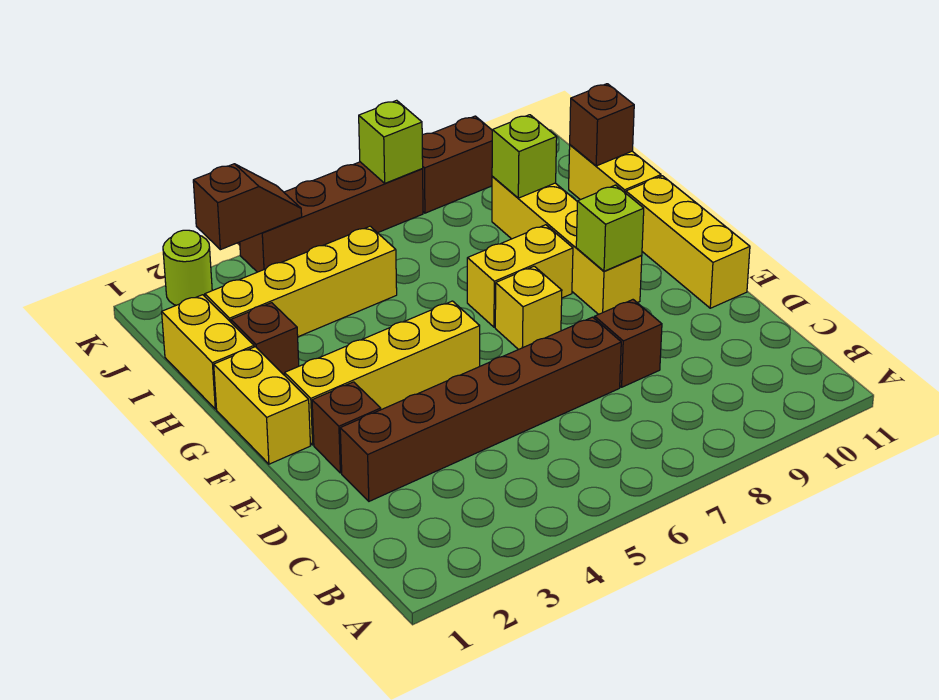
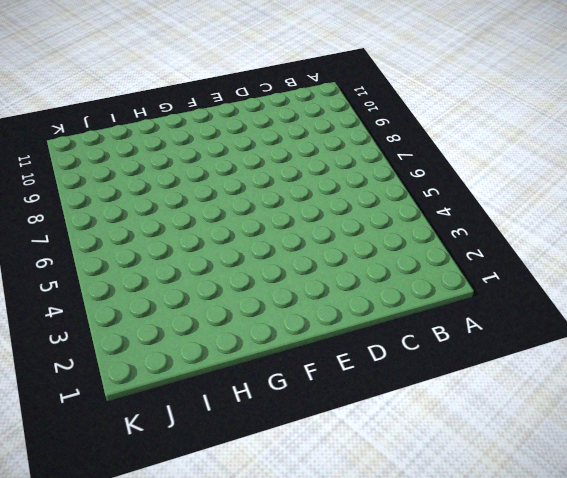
none -> brown 1x6 brick [340,317,621,501]
none -> brown 1x1 brick [595,300,662,387]
none -> brown 1x1 brick [312,382,381,473]

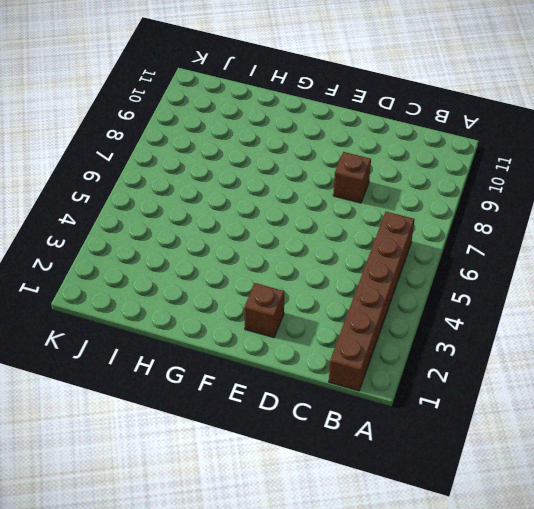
brown 1x6 brick [329,212,415,391] -> brown 1x6 brick moved to [340,317,621,501]
none -> yellow 1x3 brick [626,176,750,308]
none -> yellow 1x2 brick [214,347,311,464]
none -> yellow 1x4 brick [285,301,480,445]

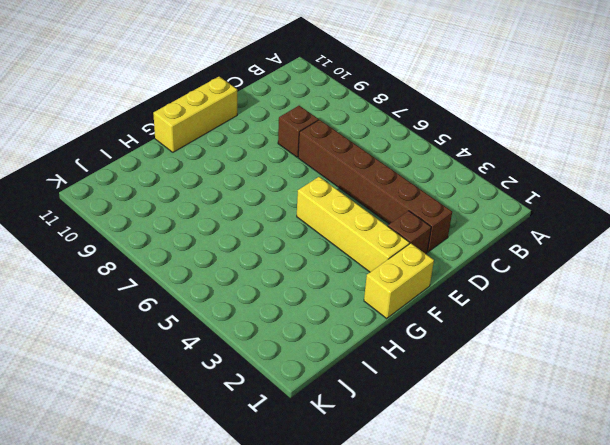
none -> yellow 1x1 brick [495,266,562,350]
none -> yellow 1x4 brick [492,177,642,314]
none -> yellow 1x2 brick [467,225,573,327]

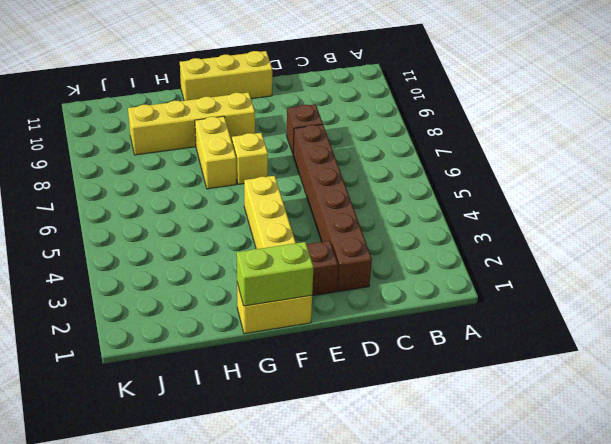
lime 1x2 brick [237,242,314,306] -> none
none -> yellow 1x2 brick [162,295,254,409]
none -> brown 1x1 brick [231,303,299,375]
none -> yellow 1x2 brick [569,145,661,200]

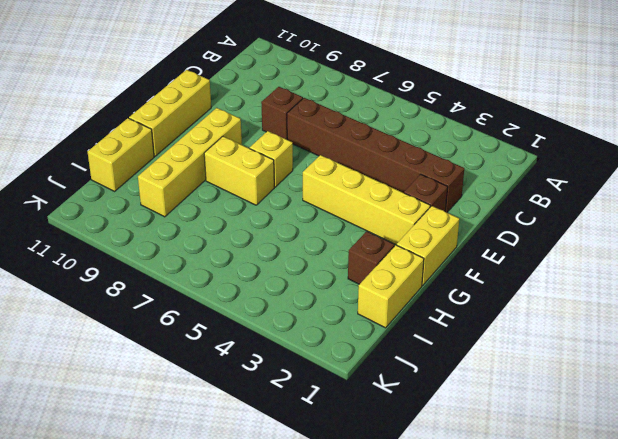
none -> yellow 1x4 brick [205,226,397,337]
none -> lime 1x1 round brick [163,230,212,305]
none -> brown 1x4 brick [240,162,423,272]

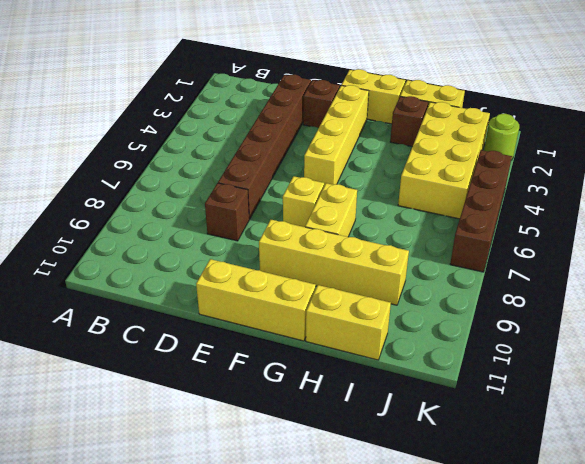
yellow 2x4 brick [398,102,490,219] -> yellow 1x4 brick [205,226,397,337]
none -> brown 1x2 brick [422,116,492,213]
none -> lime 1x1 brick [576,185,644,271]
none -> lime 1x1 brick [492,115,557,198]

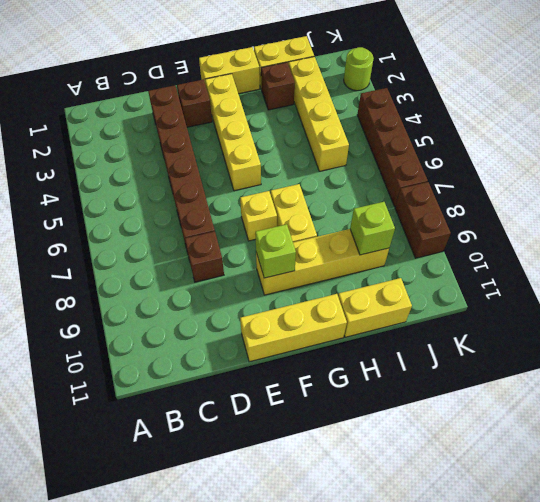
none -> brown 1x1 brick [570,84,634,166]
none -> brown 1x2 slope [193,164,302,250]
none -> lime 1x1 brick [359,100,423,183]

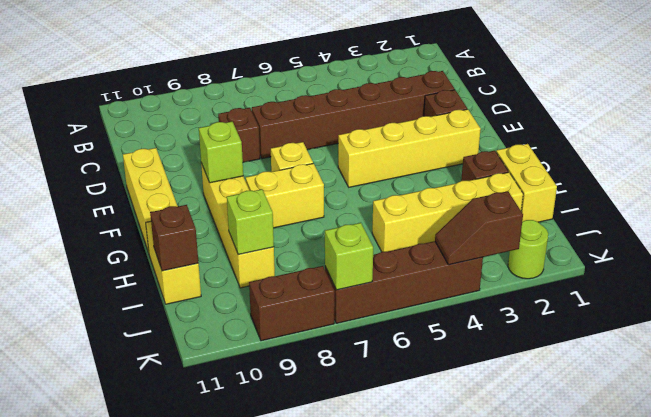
none -> yellow 1x2 brick [214,347,311,464]

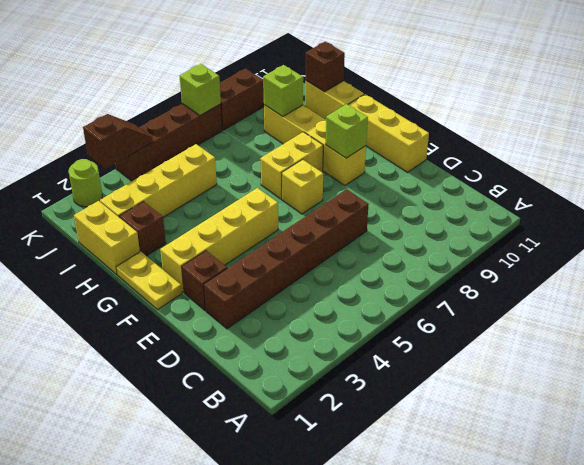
yellow 1x2 plate [116,252,182,310] -> yellow 1x2 brick [214,347,311,464]
none -> brown 1x1 brick [595,300,662,387]

